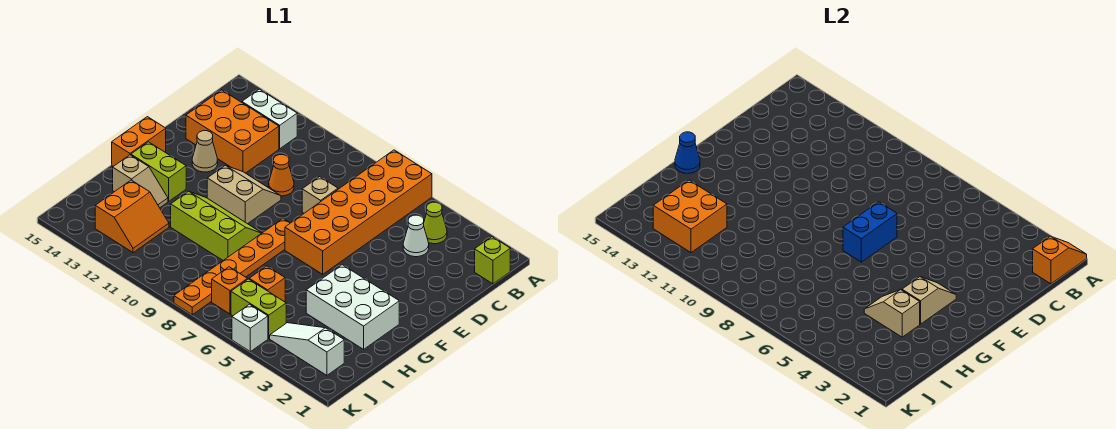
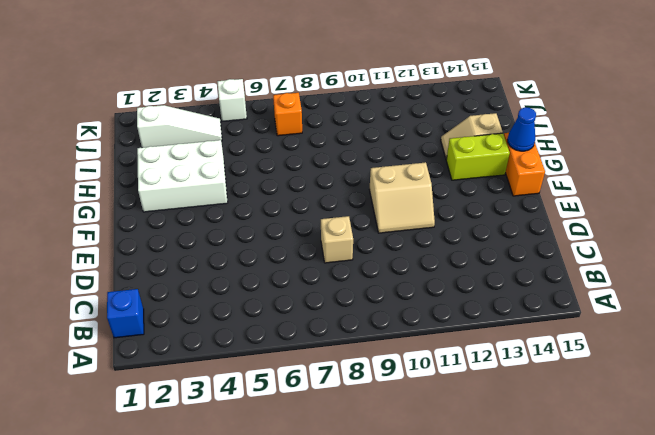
blue 1x1 brick [107,289,144,338] -> lime 1x1 brick [475,237,510,284]
none -> orange 2x6 brick [285,150,432,274]
none -> lime 1x1 cone [424,202,447,244]
none -> white 1x2 brick [242,89,297,149]

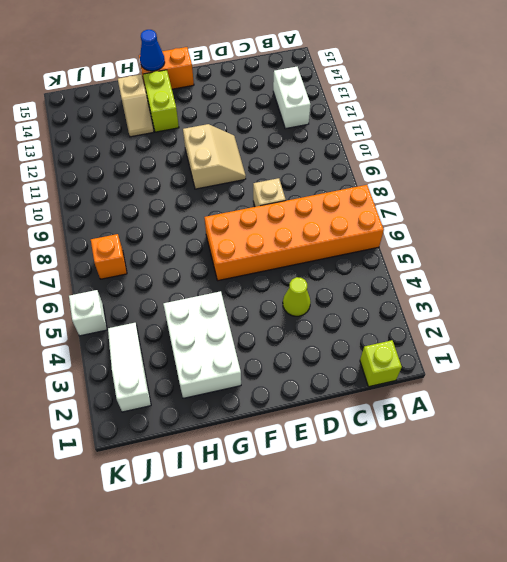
lime 1x1 cone [283,277,311,316] -> lime 1x1 cone moved to [424,202,447,244]
none -> white 1x1 cone [403,215,429,257]
none -> orange 2x3 brick [186,90,279,173]
none -> orange 1x1 cone [269,155,294,196]

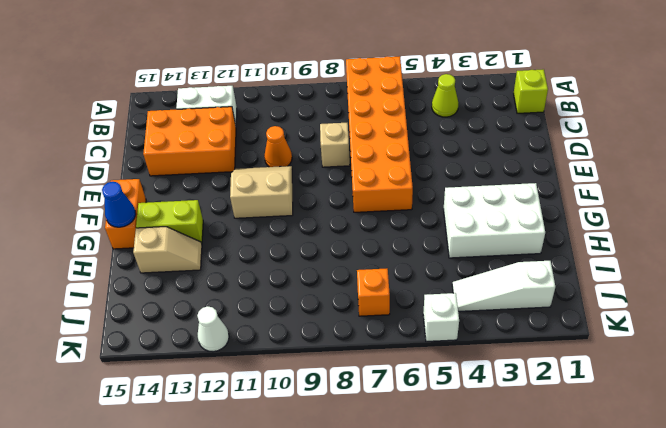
white 1x1 cone [197,306,229,352] -> white 1x1 cone moved to [403,215,429,257]
none -> tan 1x1 cone [192,131,218,172]
none -> orange 1x6 plate [174,219,290,315]
none -> lime 2x3 slope [171,191,261,260]

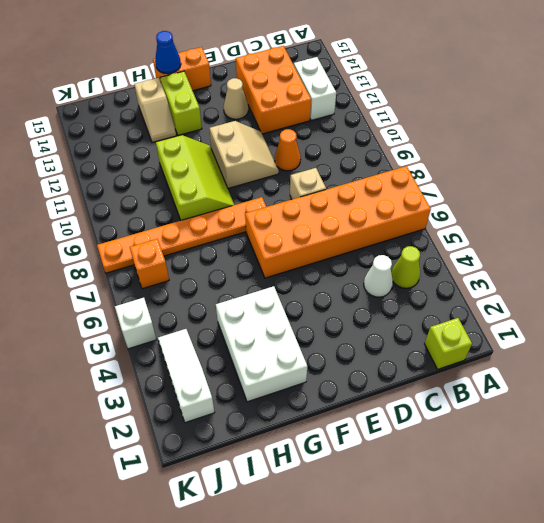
none -> orange 1x1 brick [249,266,285,302]
none -> orange 2x2 slope [95,180,169,253]
none -> lime 1x2 brick [231,279,286,338]

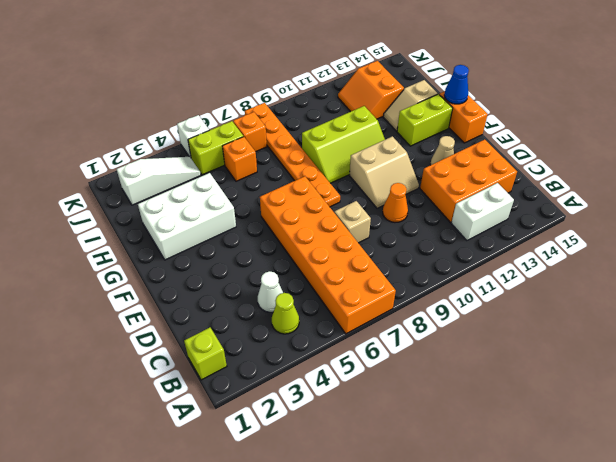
none -> orange 1x2 slope [1033,236,1087,284]
none -> blue 1x2 brick [843,202,897,262]
none -> tan 1x2 slope [902,277,956,324]

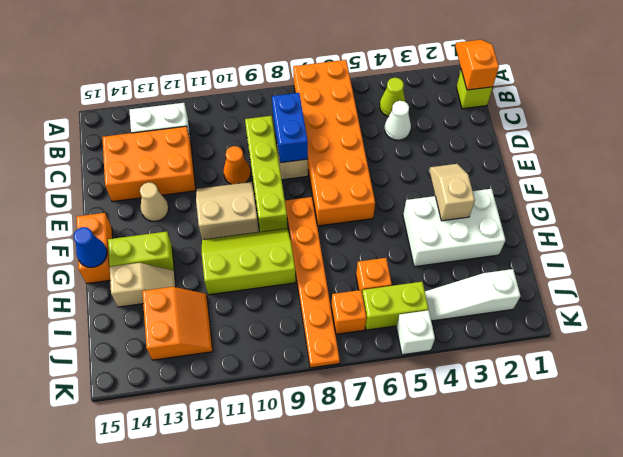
blue 1x2 brick [272,93,308,163] -> blue 1x2 brick moved to [843,202,897,262]
lime 1x4 brick [245,116,288,232] -> none
none -> tan 1x2 slope [864,290,920,337]
none -> orange 2x2 brick [653,180,727,253]

